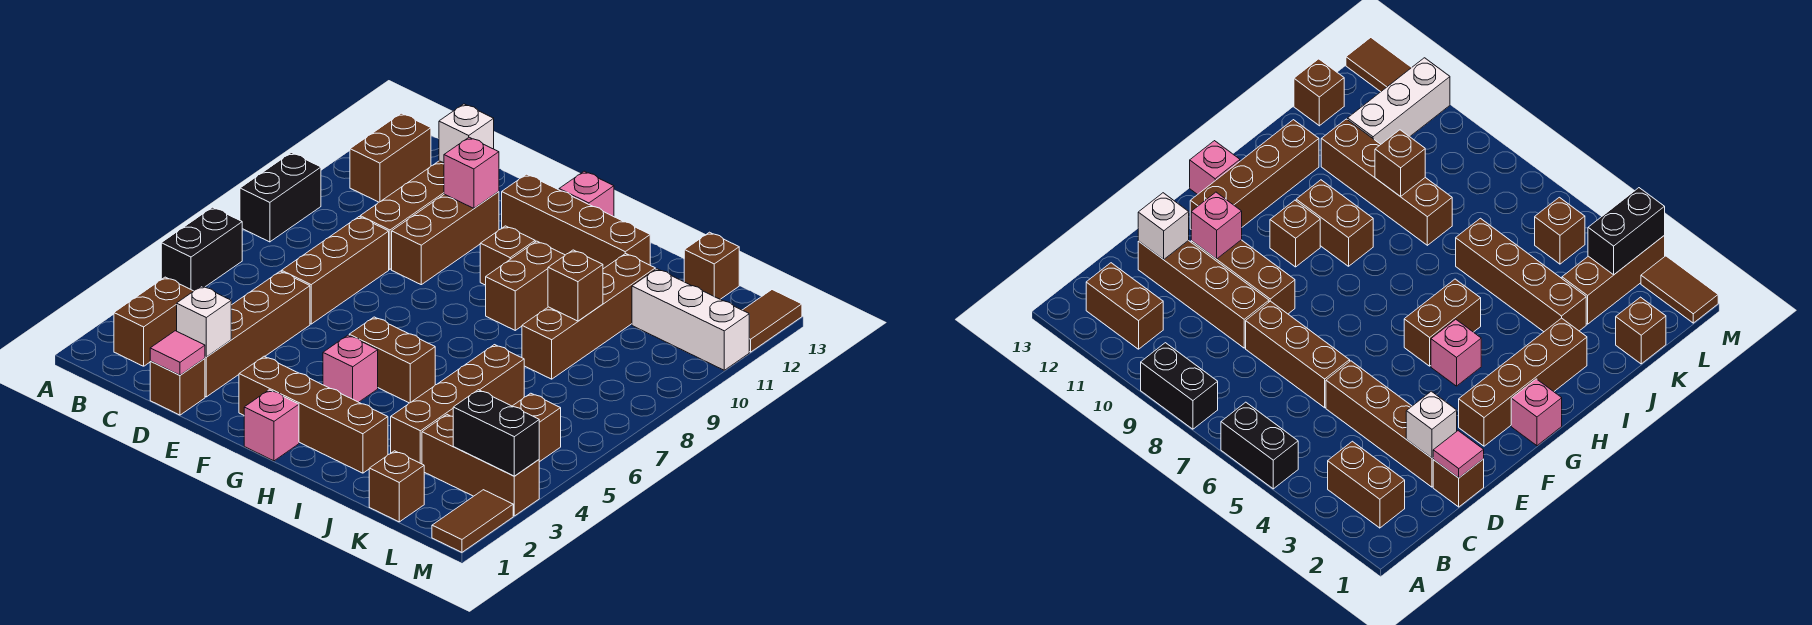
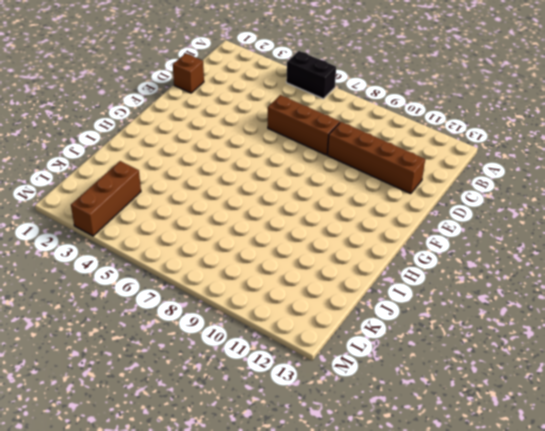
none -> black 1x2 brick [240,153,321,242]
none -> brown 1x2 brick [114,277,193,366]
none -> brown 1x2 brick [350,113,431,202]
none -> brown 1x4 brick [205,271,310,397]

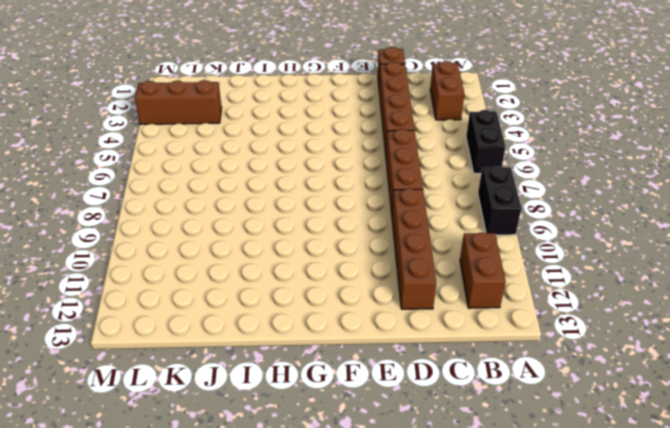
none -> brown 1x3 brick [392,192,499,285]
none -> brown 1x4 brick [239,356,388,473]
none -> brown 1x4 brick [502,174,650,269]
none -> pink 1x1 brick [244,390,299,461]

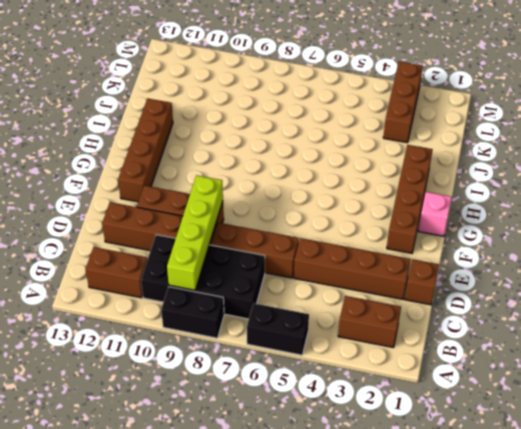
black 2x4 brick [141,235,265,319] -> none
lime 1x4 brick [167,175,223,290] -> none
none -> pink 1x1 brick [323,335,378,402]
none -> brown 1x2 brick [349,317,435,403]
none -> brown 1x1 brick [480,226,535,285]
none -> pink 1x1 brick [559,171,614,217]

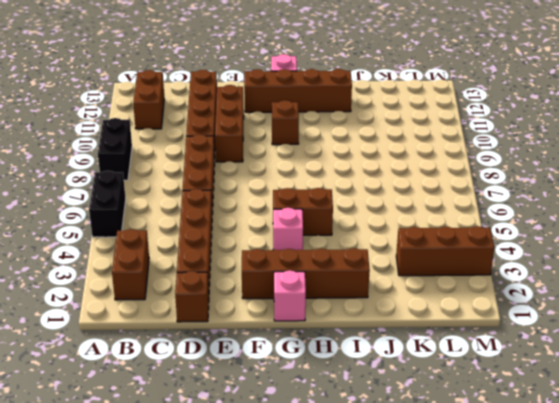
none -> brown 1x2 brick [486,241,565,330]
none -> brown 1x4 brick [391,345,524,464]
none -> brown 1x4 brick [522,253,655,379]
none -> brown 1x1 brick [369,451,424,522]

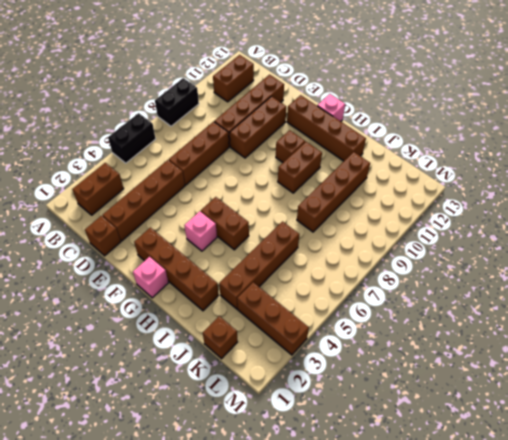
none -> white 1x3 brick [632,269,749,370]
none -> brown 1x1 brick [684,232,739,299]
none -> brown 1x1 brick [513,393,561,462]
none -> brown 1x2 tile [432,490,513,552]

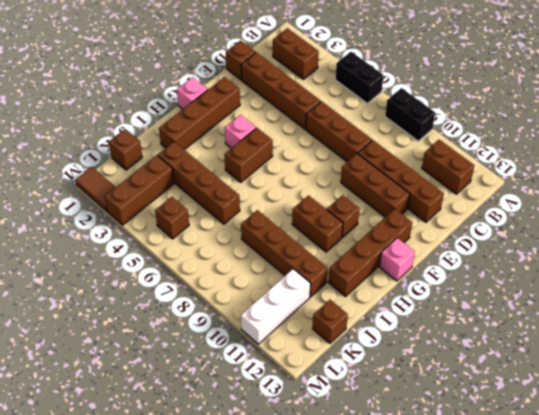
none -> brown 1x2 tile [743,290,802,352]
none -> pink 1x1 tile [150,331,205,375]
none -> white 1x1 brick [177,286,231,357]
none -> white 1x1 brick [439,104,494,163]

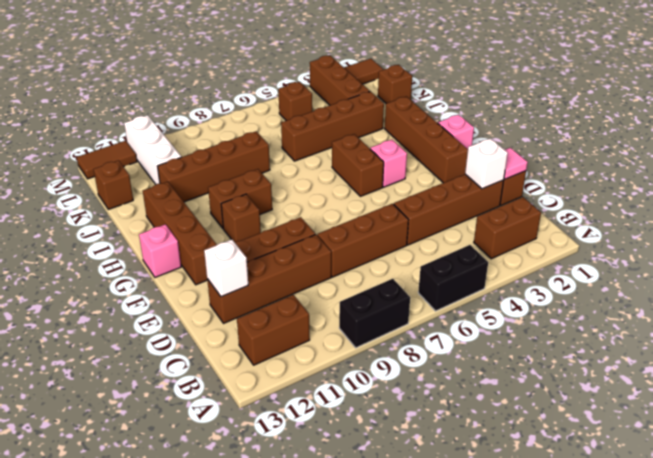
none -> pink 1x1 brick [444,137,499,208]
none -> brown 1x1 brick [548,250,603,321]
none -> black 1x2 brick [453,390,539,476]

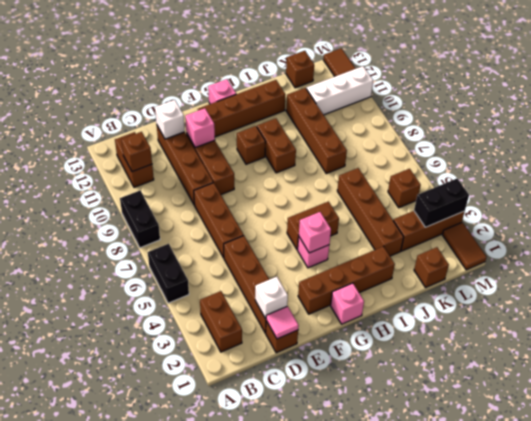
brown 1x1 brick [121,132,152,172] -> brown 1x1 brick moved to [548,250,603,321]
pink 1x1 brick [299,212,331,253] -> none

